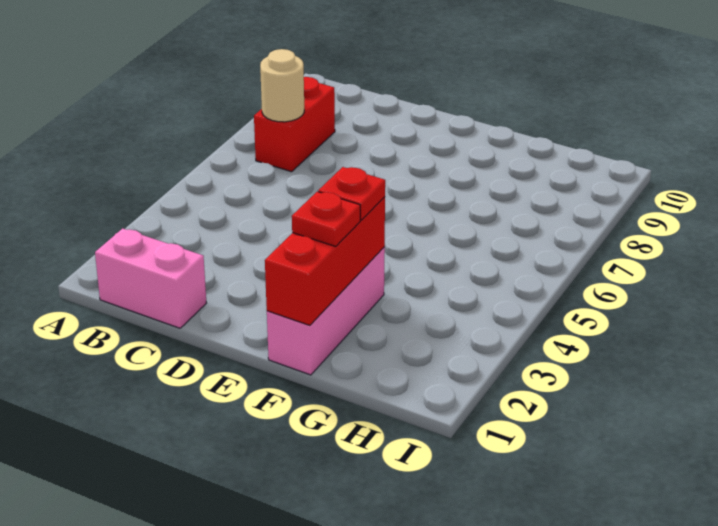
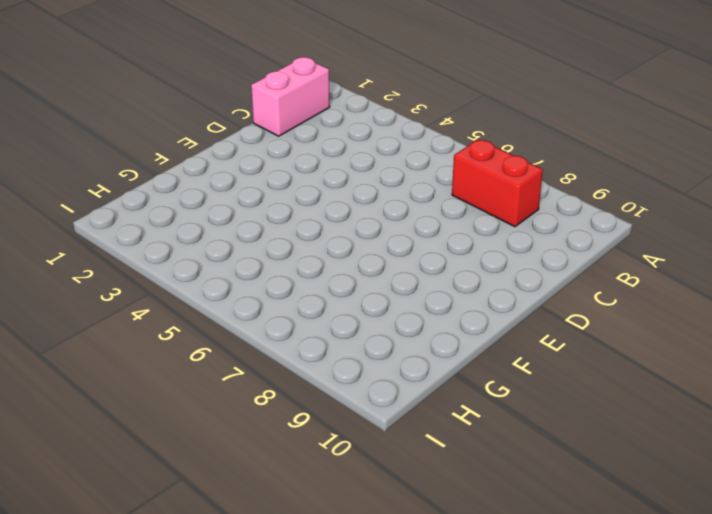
none -> pink 1x3 brick [267,247,385,375]
none -> tan 1x1 round brick [260,49,304,122]

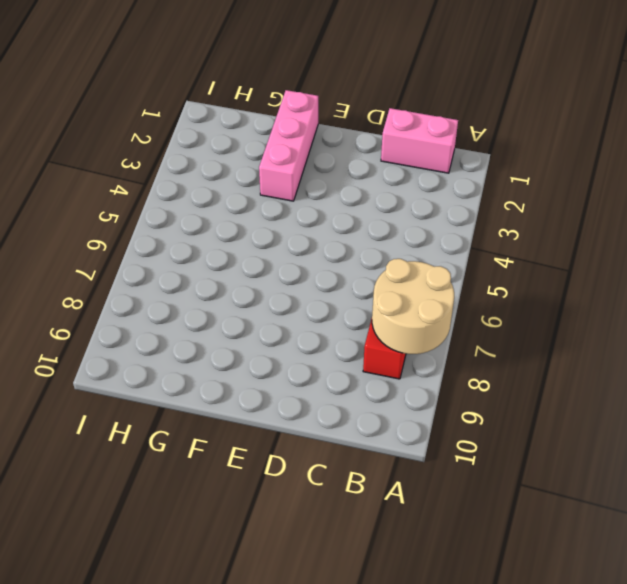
tan 2x2 round brick [372,259,454,354] -> tan 1x1 round brick [260,49,304,122]
none -> red 1x3 brick [265,197,385,325]
none -> red 1x1 plate [292,192,360,246]

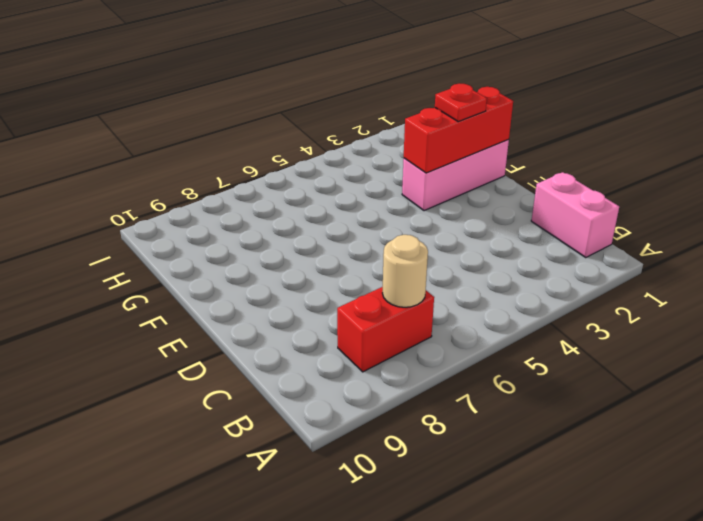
none -> red 1x1 plate [318,167,385,220]

